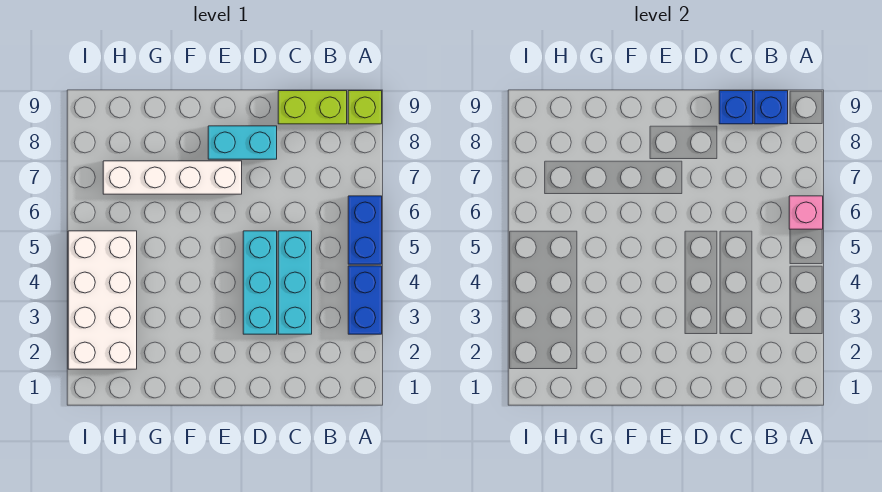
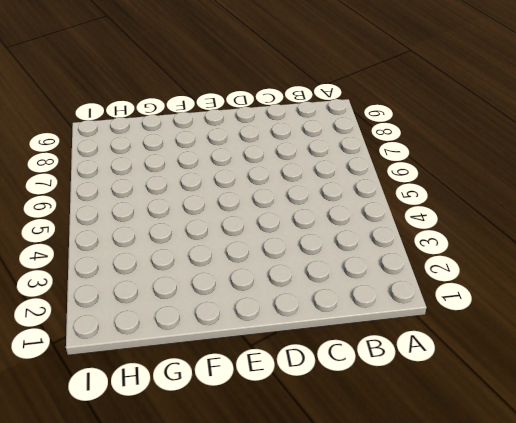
none -> blue 1x2 brick [348,266,382,334]
none -> blue 1x2 brick [348,196,382,264]
none -> lime 1x1 brick [348,91,382,124]

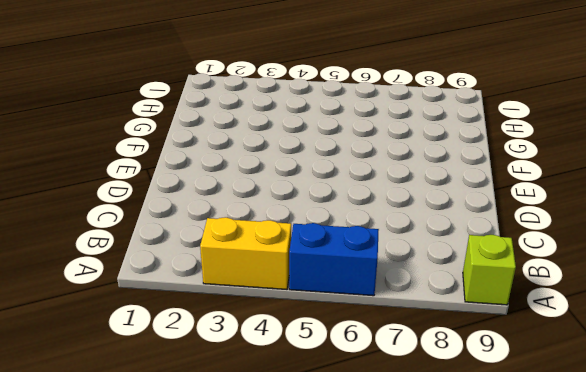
yellow 1x2 brick [200,217,291,289] -> blue 1x2 brick [348,266,382,334]
none -> lime 1x2 brick [278,91,347,124]
none -> cyan 1x3 brick [278,231,312,334]
none -> cyan 1x3 brick [243,231,277,334]

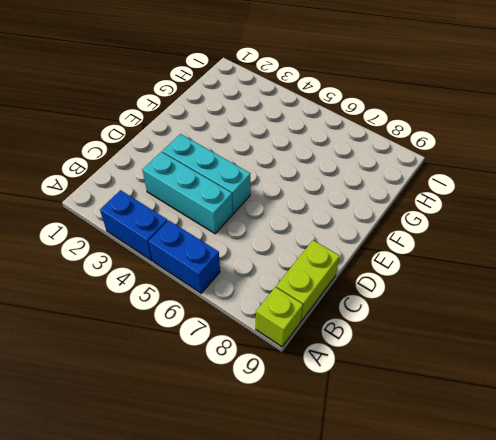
none -> cyan 1x2 brick [208,126,277,159]
none -> white 1x4 brick [103,161,242,194]
none -> white 2x4 brick [68,231,137,369]

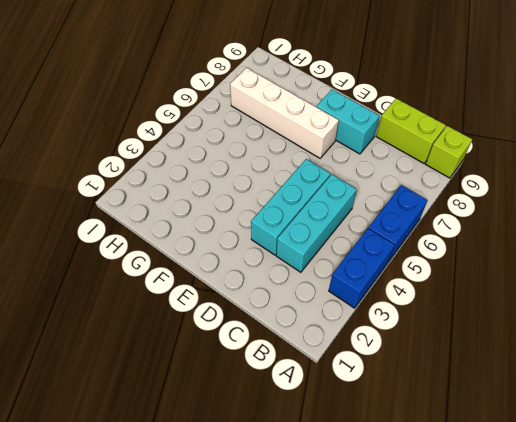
none -> white 2x4 brick [68,231,137,369]
none -> pink 1x1 brick [789,196,823,229]
none -> blue 1x1 brick [754,91,788,124]

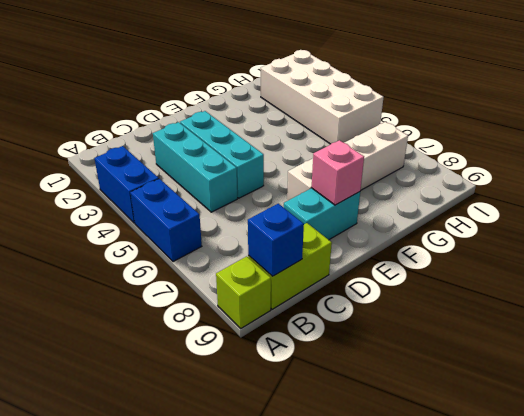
pink 1x1 brick [312,140,364,205] -> pink 1x1 brick moved to [789,196,823,229]
none -> blue 1x1 brick [719,91,753,124]

